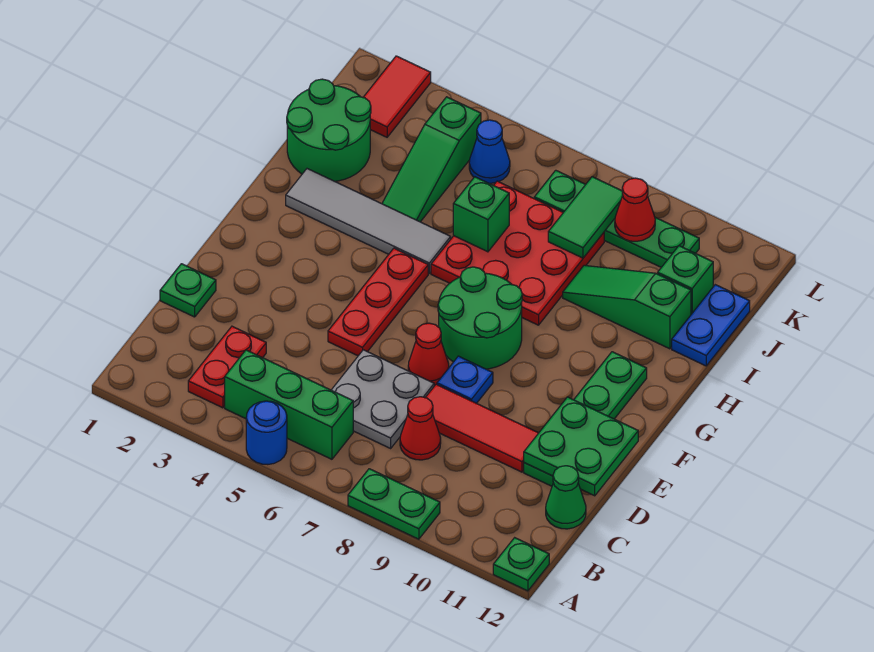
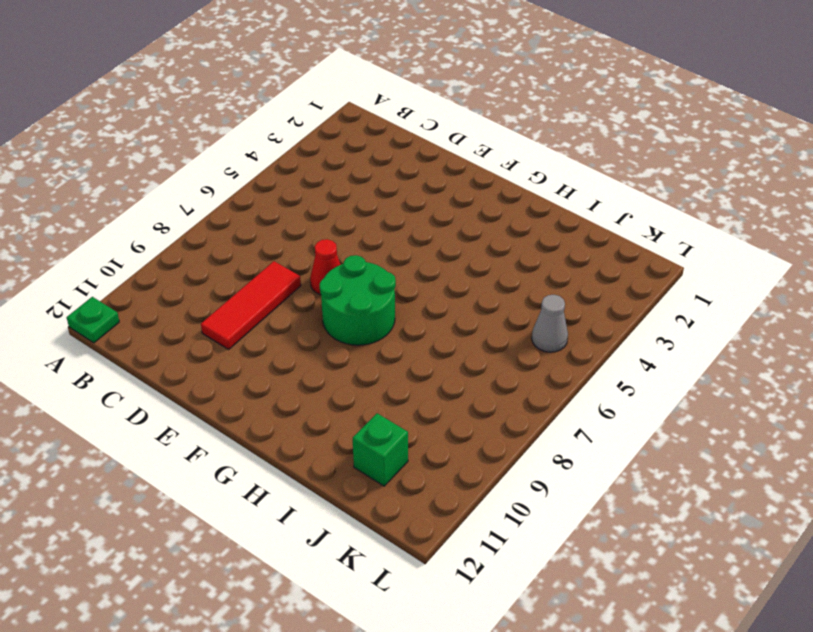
grey 1x1 cone [532,295,568,352] -> blue 1x1 cone [469,120,510,183]
none -> blue 1x1 round brick [246,401,287,464]
none -> green 1x2 plate [348,469,440,539]
none -> red 1x2 plate [188,326,266,408]

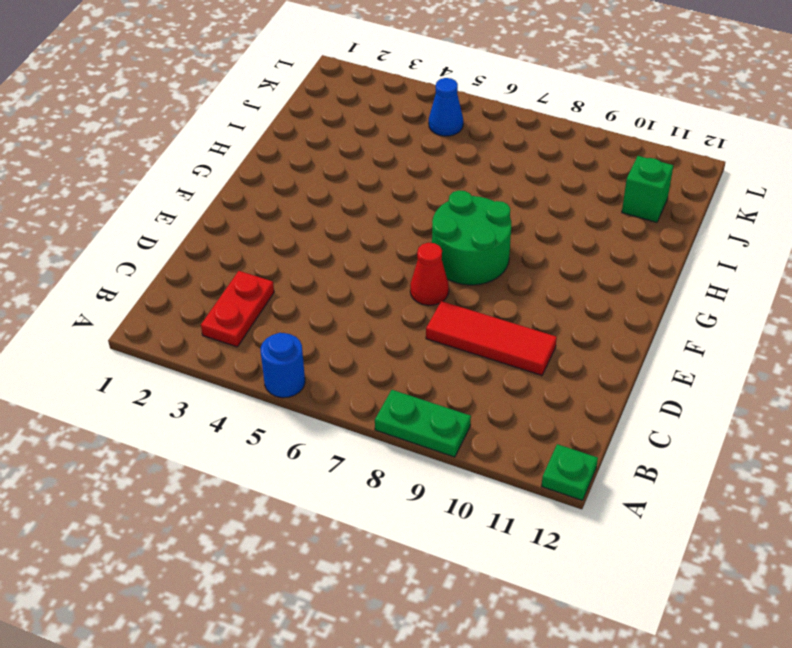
none -> green 1x3 brick [225,350,353,459]
none -> grey 2x2 plate [332,350,434,448]
none -> red 1x1 cone [400,397,441,460]

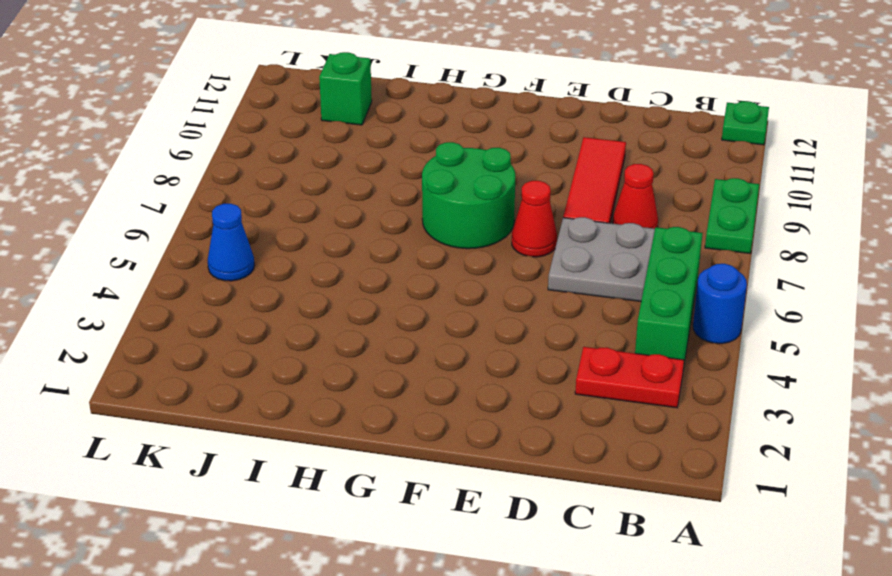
none -> green 1x1 cone [546,466,586,529]
none -> green 1x1 plate [160,264,216,317]
none -> green 1x4 plate [524,352,647,486]

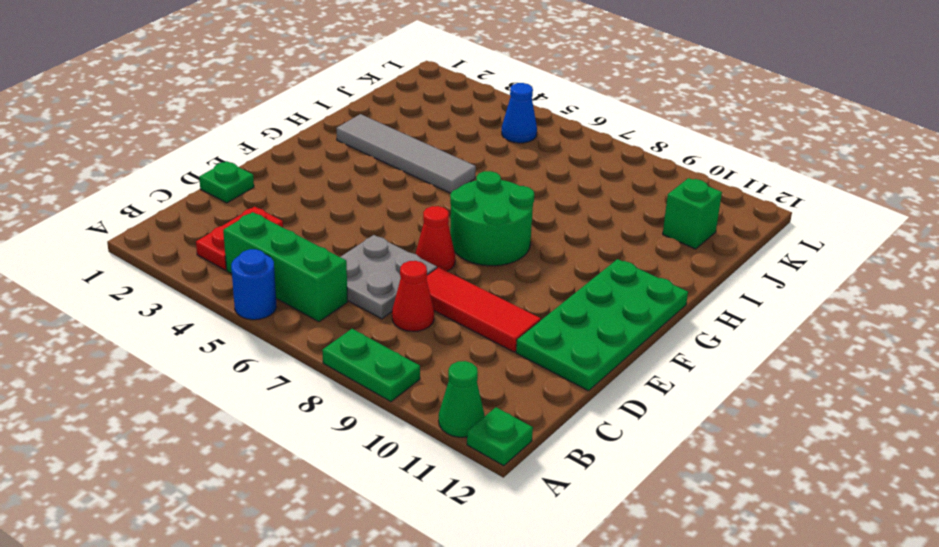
green 1x1 cone [439,361,485,437] -> green 1x1 cone moved to [546,466,586,529]
green 2x4 plate [516,259,688,391] -> green 1x4 plate [524,352,647,486]
none -> red 1x3 plate [328,248,428,356]
none -> blue 1x1 plate [437,356,493,403]
none -> red 3x3 plate [431,181,604,325]

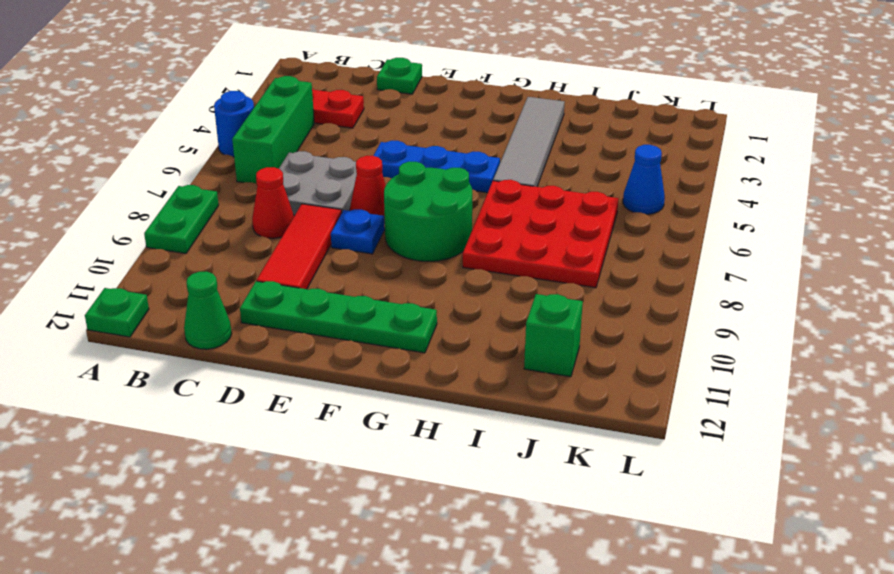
blue 1x3 plate [373,141,500,193] -> red 1x3 plate [328,248,428,356]
none -> green 2x2 round brick [287,79,371,181]
none -> green 1x3 slope [382,97,481,222]
none -> green 1x3 slope [563,265,691,349]

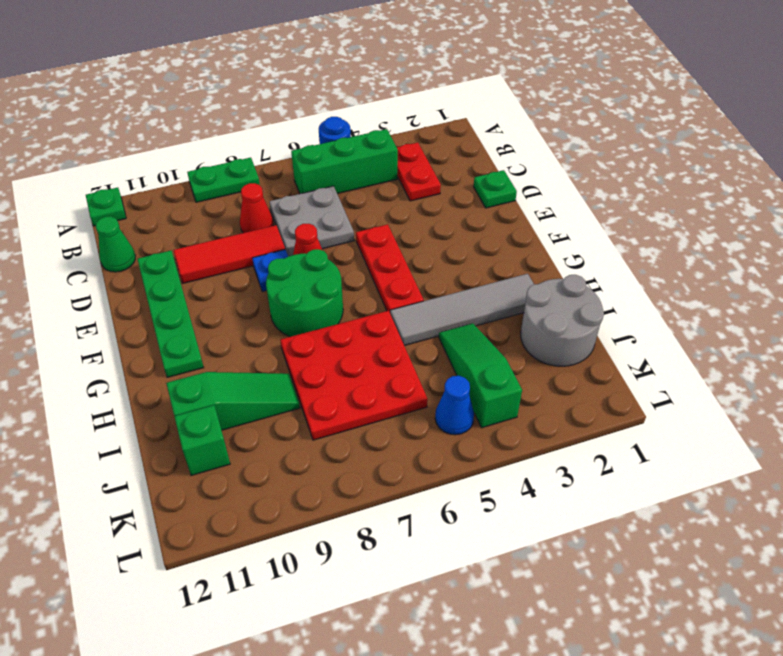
grey 2x2 round brick [521,275,604,366] -> green 2x2 round brick [287,79,371,181]
none -> blue 1x2 plate [672,285,750,366]
none -> red 1x2 tile [363,56,431,137]
none -> green 1x4 plate [534,170,699,267]

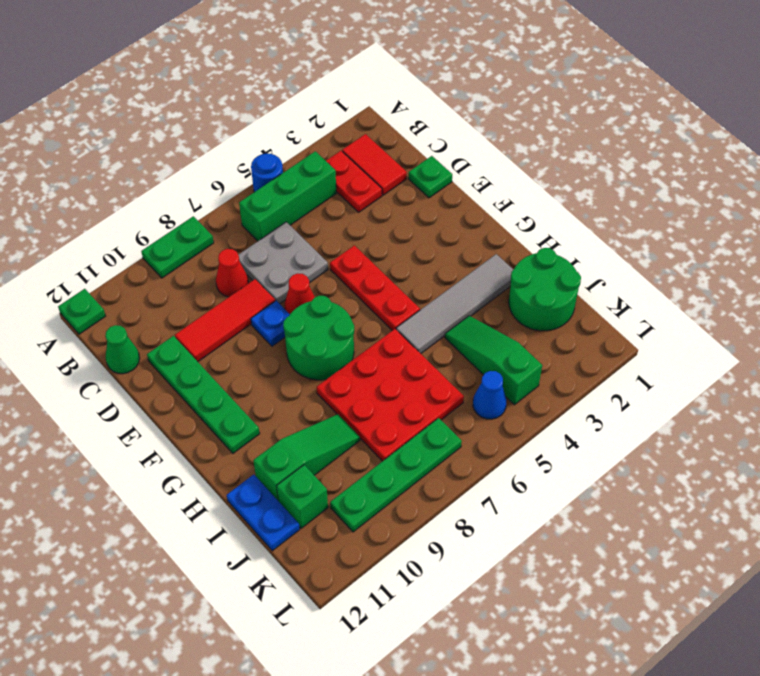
red 1x2 tile [342,134,407,195] -> red 1x2 tile moved to [363,56,431,137]
none -> green 2x2 plate [524,397,638,496]
none -> green 1x1 brick [453,177,509,252]
none -> green 1x2 tile [548,177,623,258]

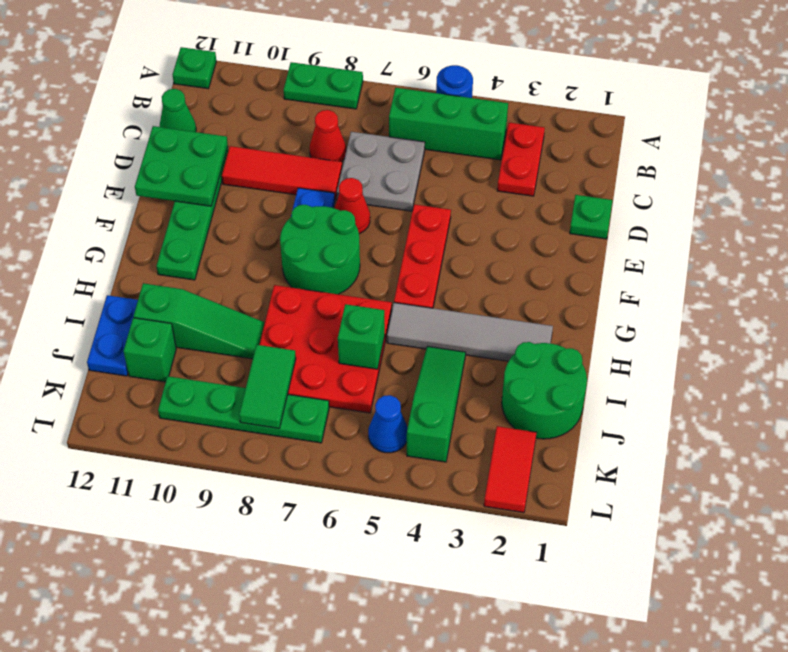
none -> red 1x1 cone [615,178,655,241]

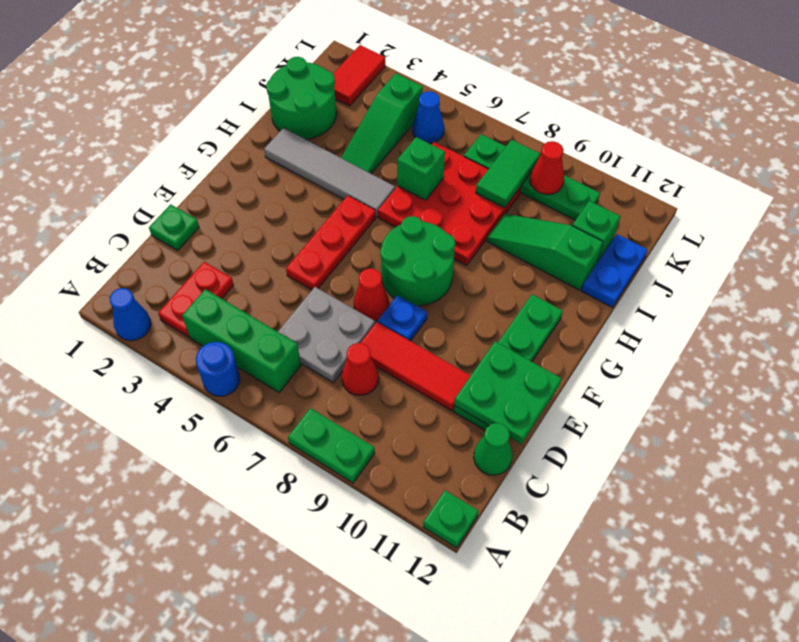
blue 1x1 cone [110,288,151,341] -> none

